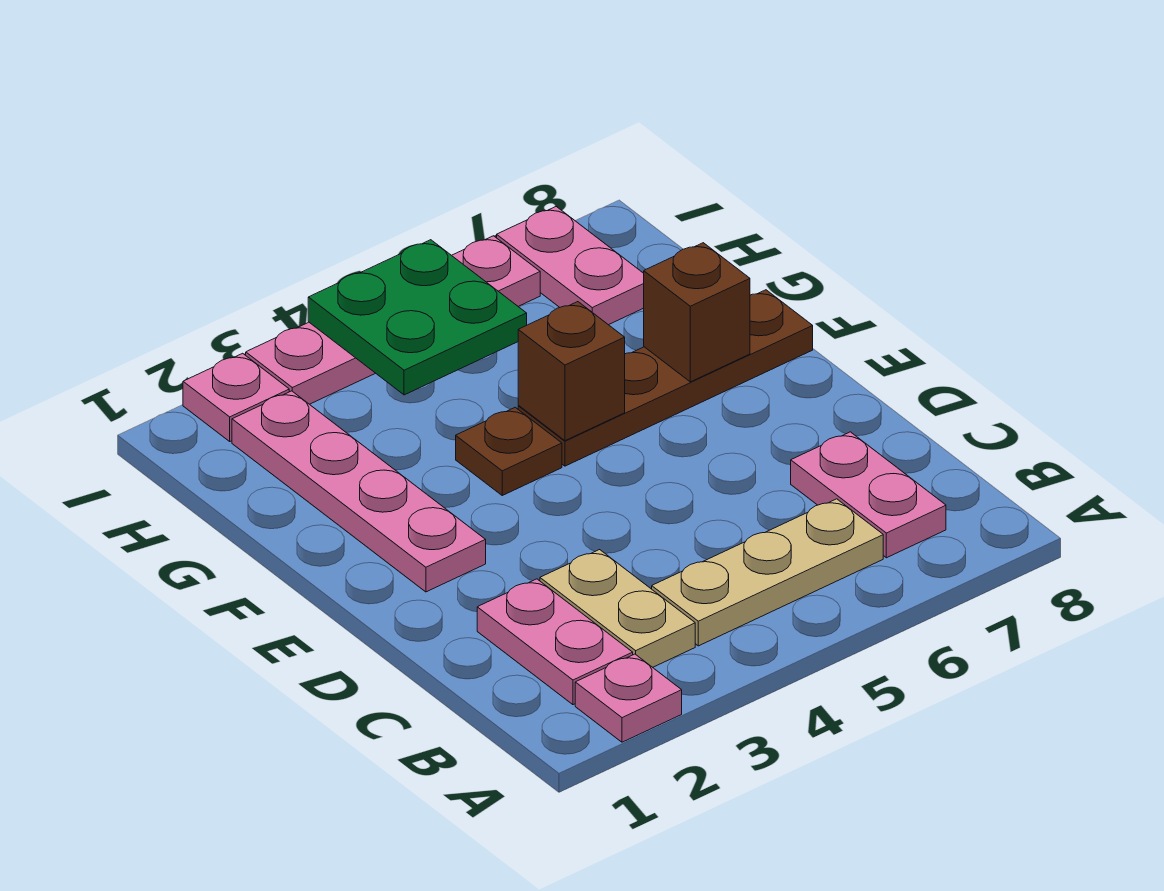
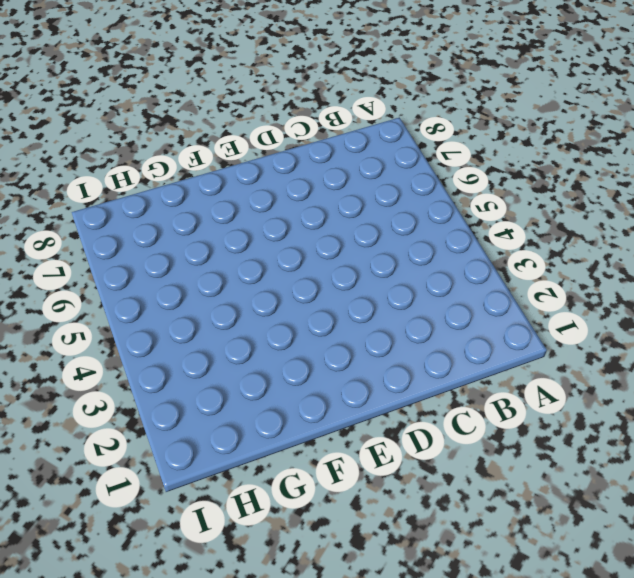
none -> pink 1x1 plate [575,654,682,742]
none -> pink 1x2 plate [477,579,633,705]
none -> tan 1x2 plate [540,550,695,667]

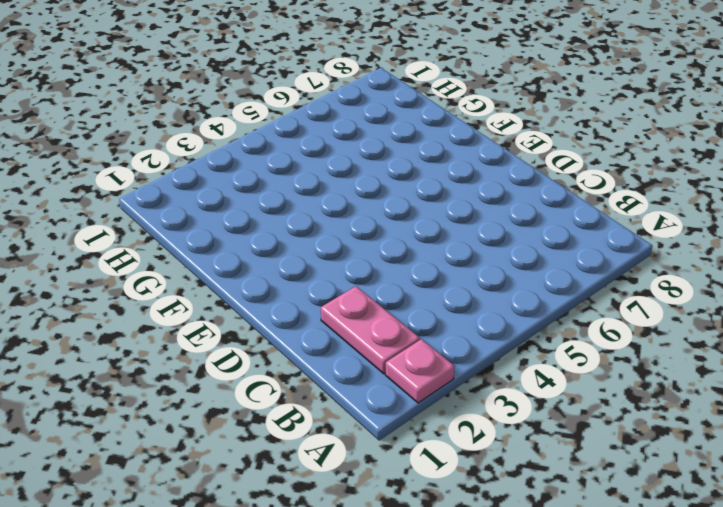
none -> tan 1x2 plate [540,550,695,667]
none -> tan 1x3 plate [652,499,883,646]
none -> pink 1x2 plate [791,432,946,558]

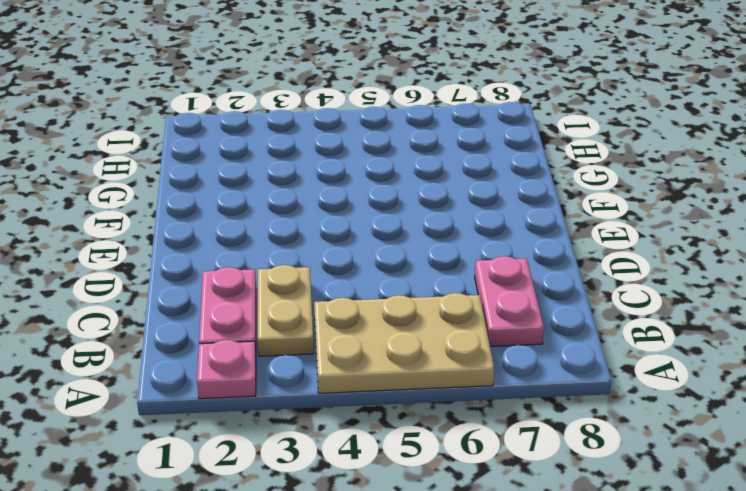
tan 2x3 plate [314,293,494,393] -> tan 1x3 plate [652,499,883,646]
none -> pink 1x4 plate [232,391,486,592]
none -> brown 1x1 plate [456,407,562,495]
none -> brown 1x4 plate [518,290,813,466]

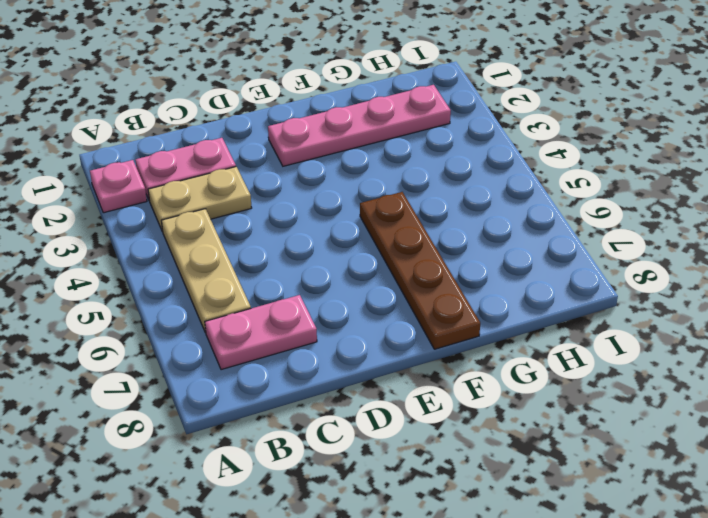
none -> brown 1x1 plate [456,407,562,495]
none -> pink 1x2 plate [497,207,644,325]
none -> pink 1x1 plate [183,353,289,441]

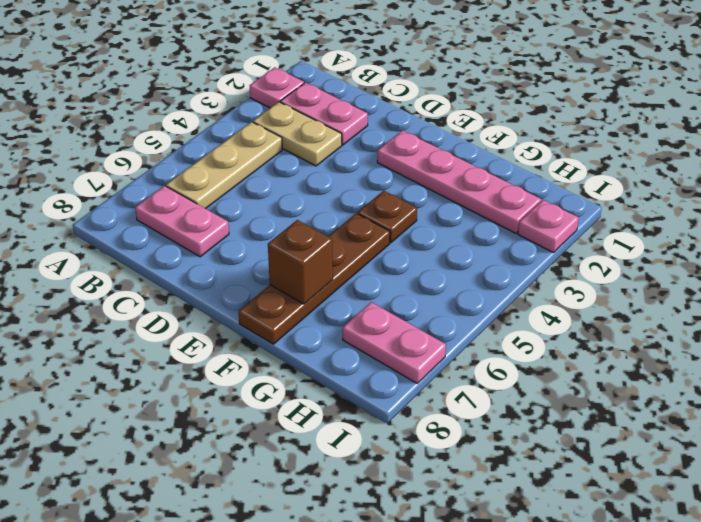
none -> pink 1x4 plate [246,236,540,404]
none -> brown 1x1 brick [518,302,625,441]
none -> green 2x2 plate [308,240,527,395]

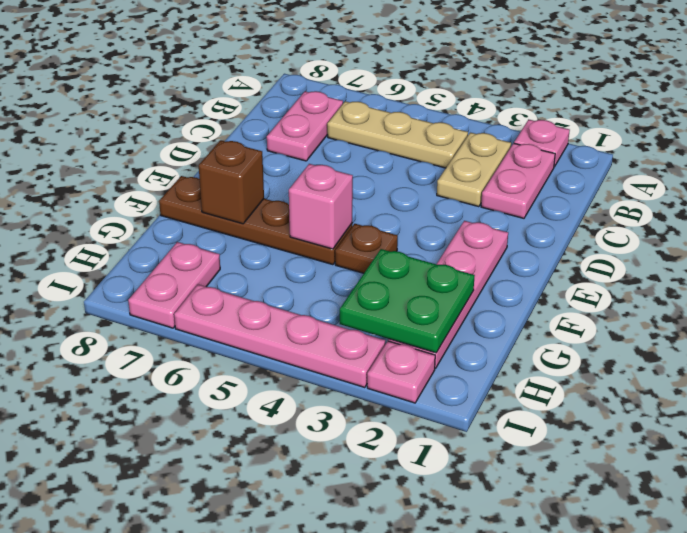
pink 1x1 brick [289,164,353,249] -> brown 1x1 brick [518,302,625,441]
green 2x2 plate [340,249,475,353] -> green 2x2 plate moved to [308,240,527,395]

